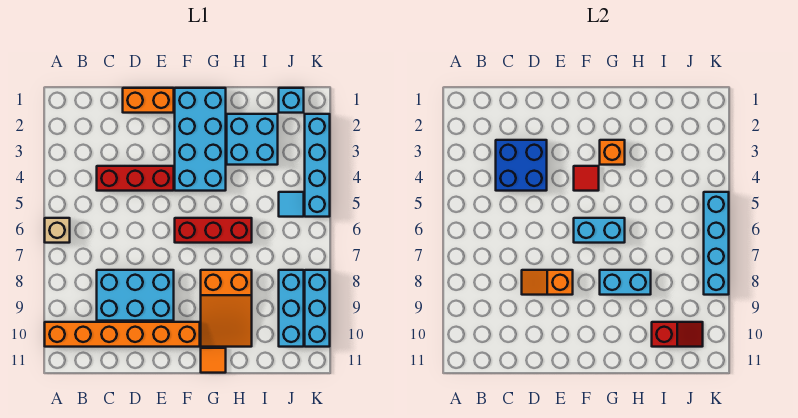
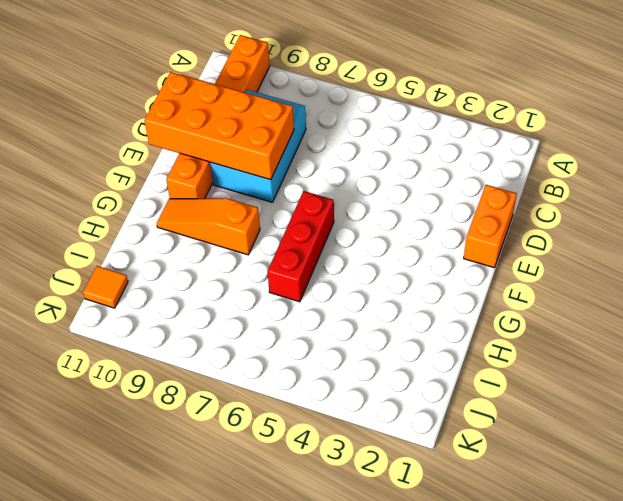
orange 2x4 brick [144,72,294,180] -> orange 1x2 slope [522,270,573,295]
orange 1x3 slope [157,198,260,255] -> orange 2x3 slope [201,270,252,347]
orange 1x1 tile [83,266,128,308] -> orange 1x1 tile moved to [201,348,226,373]
none -> tan 1x1 brick [45,218,70,243]
none -> red 1x3 brick [97,166,174,191]
none -> cyan 2x4 brick [175,88,226,191]

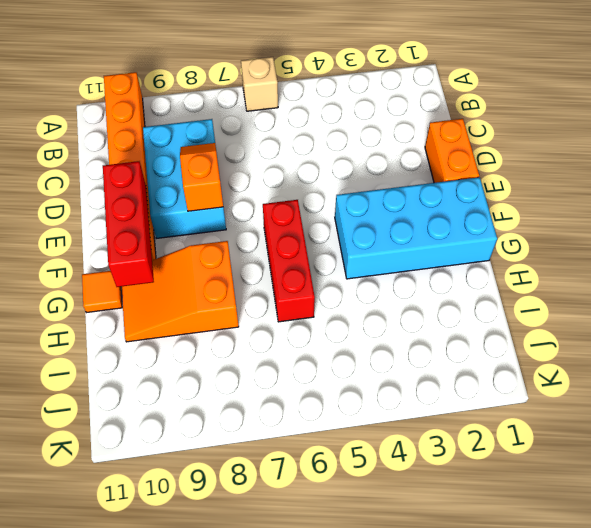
red 1x3 brick [103,161,154,287] -> red 1x3 brick moved to [97,166,174,191]
none -> cyan 2x2 brick [227,114,278,165]
none -> cyan 1x1 brick [279,88,304,113]
none -> cyan 1x1 tile [279,192,304,217]

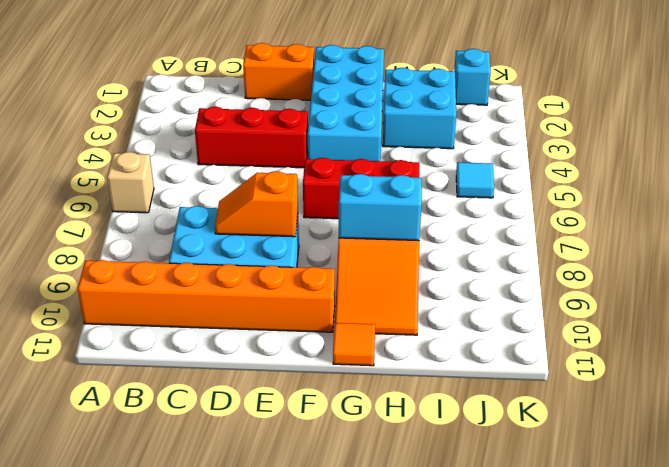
none -> cyan 1x3 brick [279,270,304,347]
none -> cyan 1x4 brick [305,114,330,217]
none -> cyan 1x3 brick [305,270,330,347]

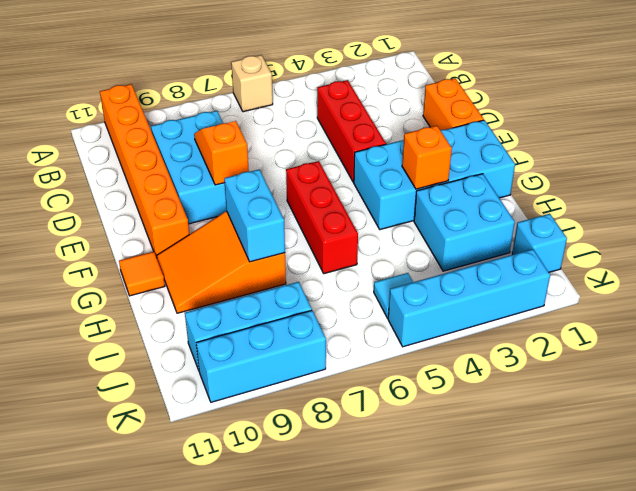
none -> blue 2x2 brick [496,140,547,191]
none -> red 1x1 tile [574,166,599,191]
none -> cyan 1x2 brick [574,218,625,243]

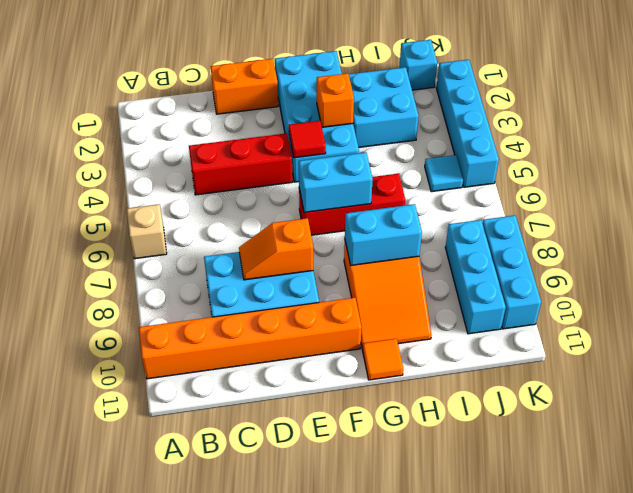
none -> blue 2x2 brick [496,140,547,191]
none -> red 1x2 slope [652,322,703,347]
none -> cyan 1x4 brick [704,192,729,295]

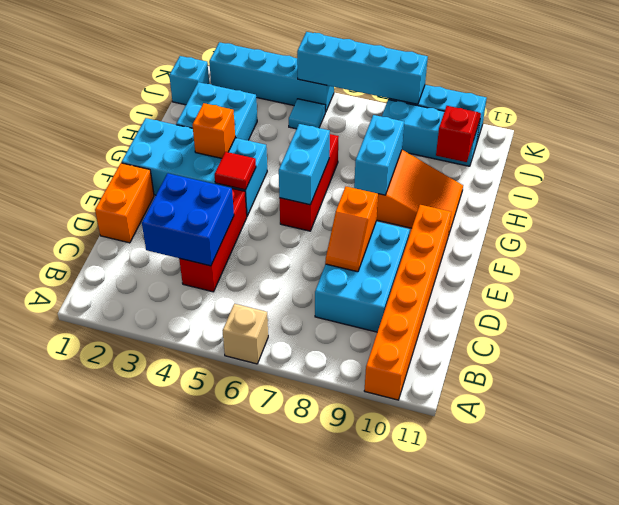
none -> orange 1x1 tile [201,348,226,373]

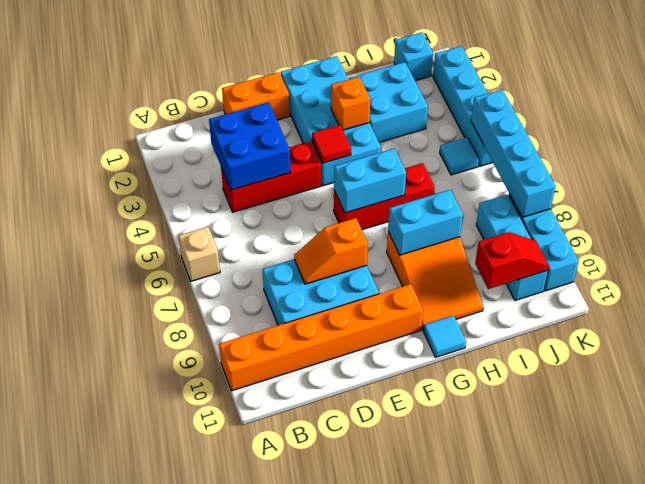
cyan 1x1 tile [423,315,466,357] -> orange 1x1 tile [201,348,226,373]

